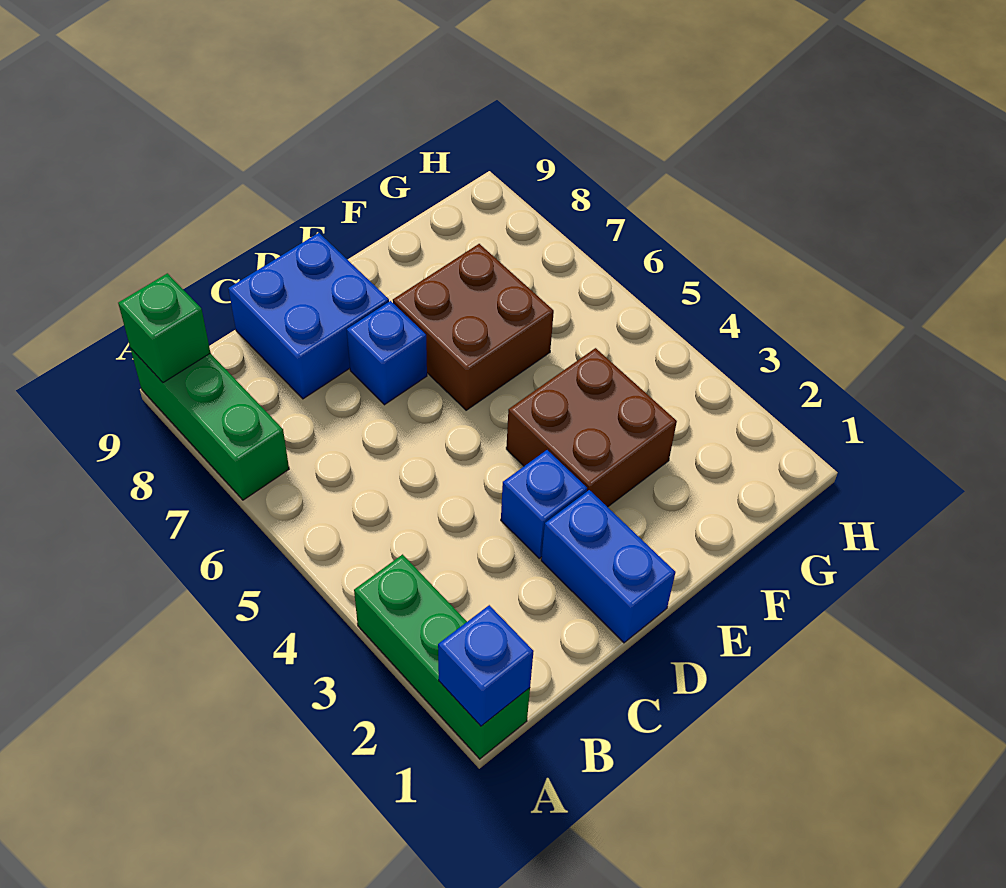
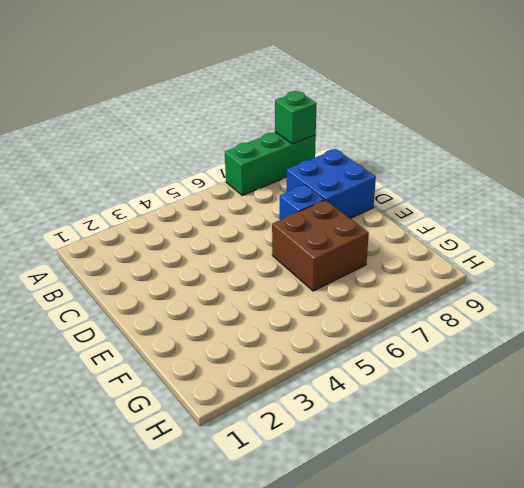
none -> green 1x3 brick [354,554,530,759]
none -> blue 1x2 brick [541,490,676,643]

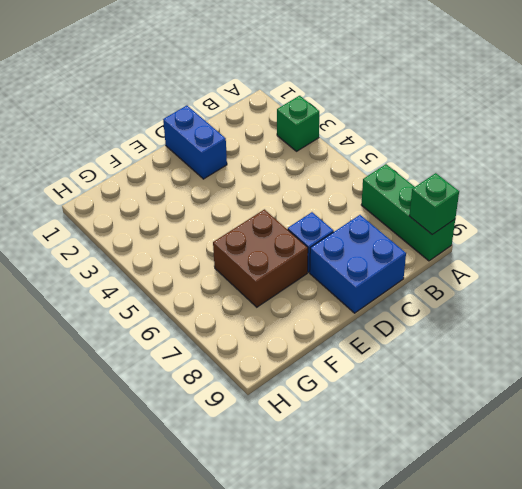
green 1x1 brick [277,96,319,151] -> green 1x3 brick [354,554,530,759]
none -> blue 1x1 brick [501,450,587,558]
none -> brown 2x2 brick [506,348,677,507]

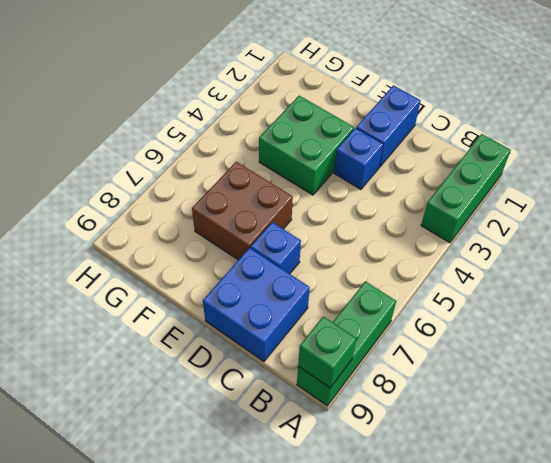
green 2x2 brick [259,96,354,195] -> brown 2x2 brick [506,348,677,507]
none -> blue 1x1 brick [438,605,534,726]

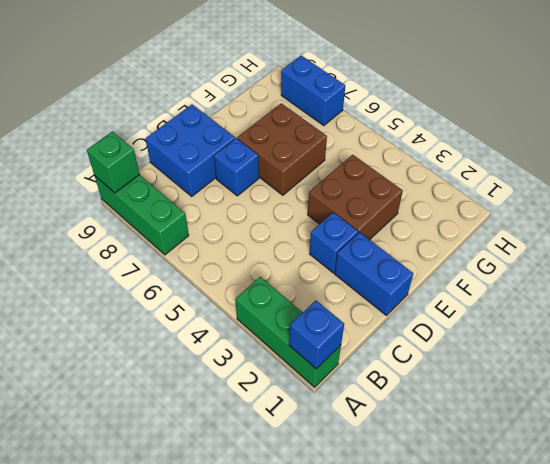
blue 1x2 brick [281,56,345,126] -> none

